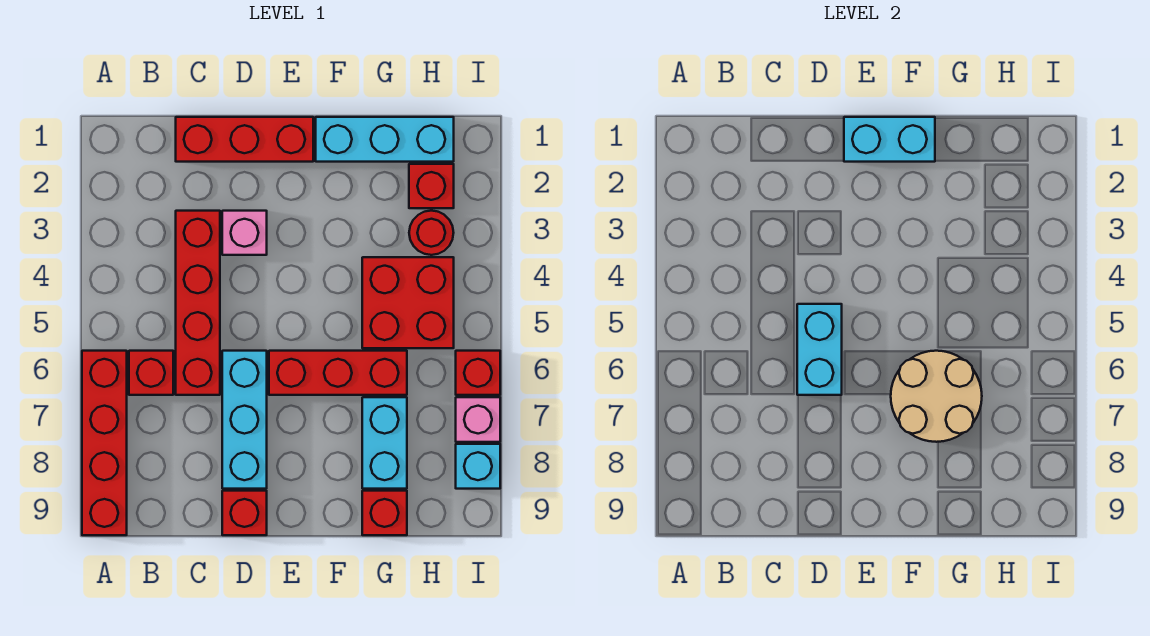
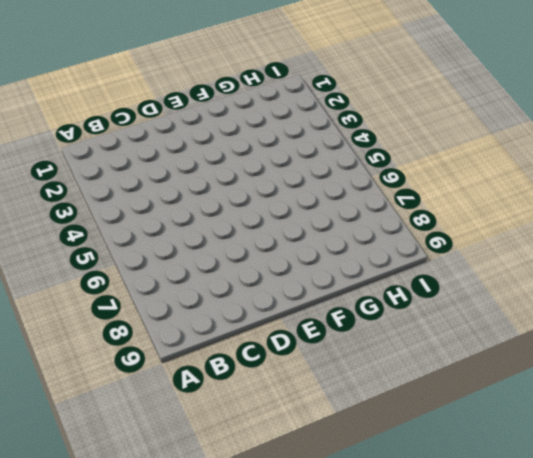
none -> red 1x4 brick [82,351,127,535]
none -> red 1x1 brick [129,351,173,395]
none -> red 1x3 brick [176,117,313,162]

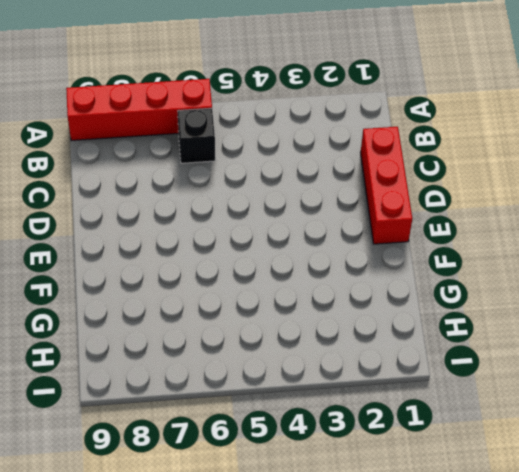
black 1x1 brick [178,108,215,163] -> red 1x1 brick [129,351,173,395]
none -> red 1x4 brick [176,211,220,395]
none -> pink 1x1 brick [222,211,267,255]
none -> cyan 1x3 brick [222,351,267,489]

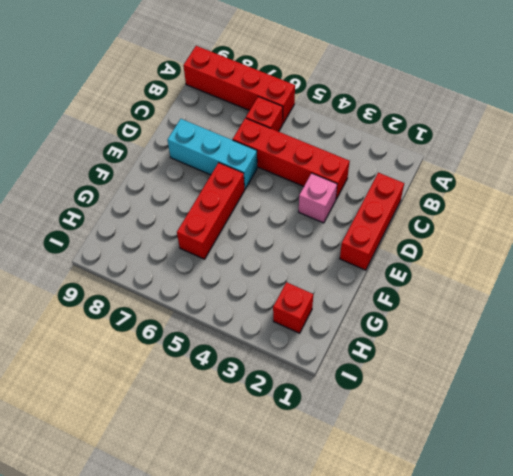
none -> red 1x1 brick [222,491,267,535]
none -> cyan 1x3 brick [316,117,454,162]
none -> red 2x2 brick [362,257,454,348]

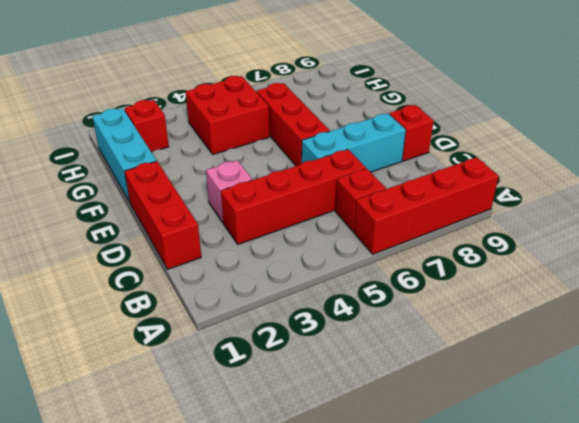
none -> cyan 1x2 brick [362,397,407,489]
none -> red 1x1 brick [362,491,407,535]
none -> red 1x1 round brick [409,211,454,255]

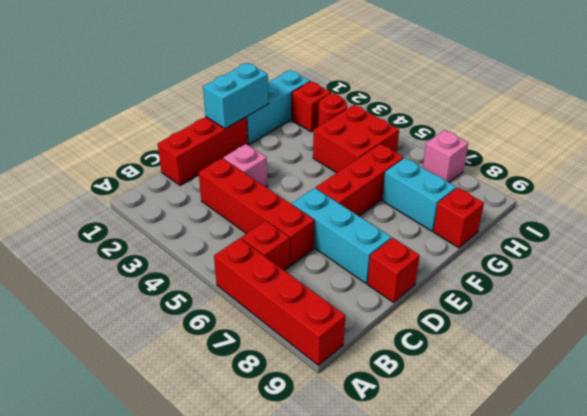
none -> red 1x1 brick [456,351,500,395]
none -> cyan 1x1 brick [456,444,500,489]
none -> cyan 1x2 brick [797,304,842,395]

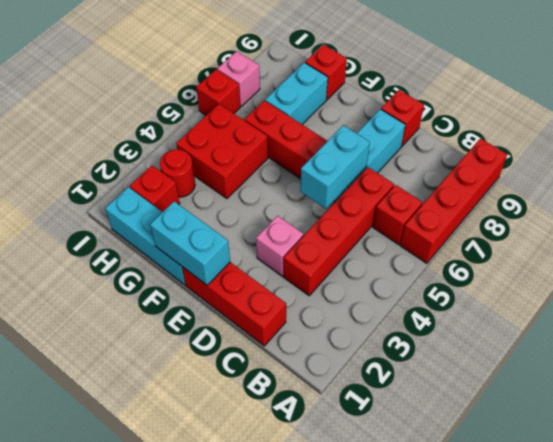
none -> cyan 1x1 brick [456,444,500,489]
none -> tan 2x2 round brick [891,351,982,442]

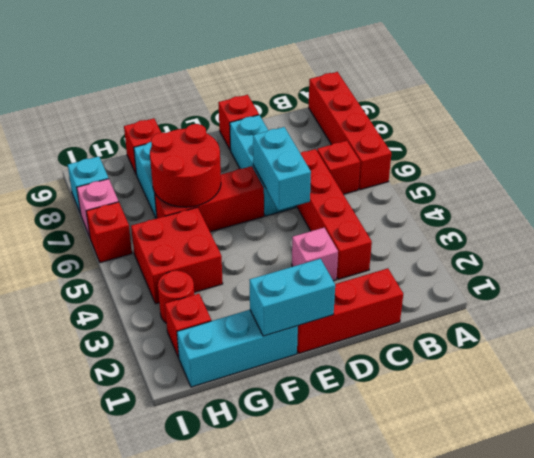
red 2x2 round brick [150,124,221,207] -> tan 2x2 round brick [891,351,982,442]

